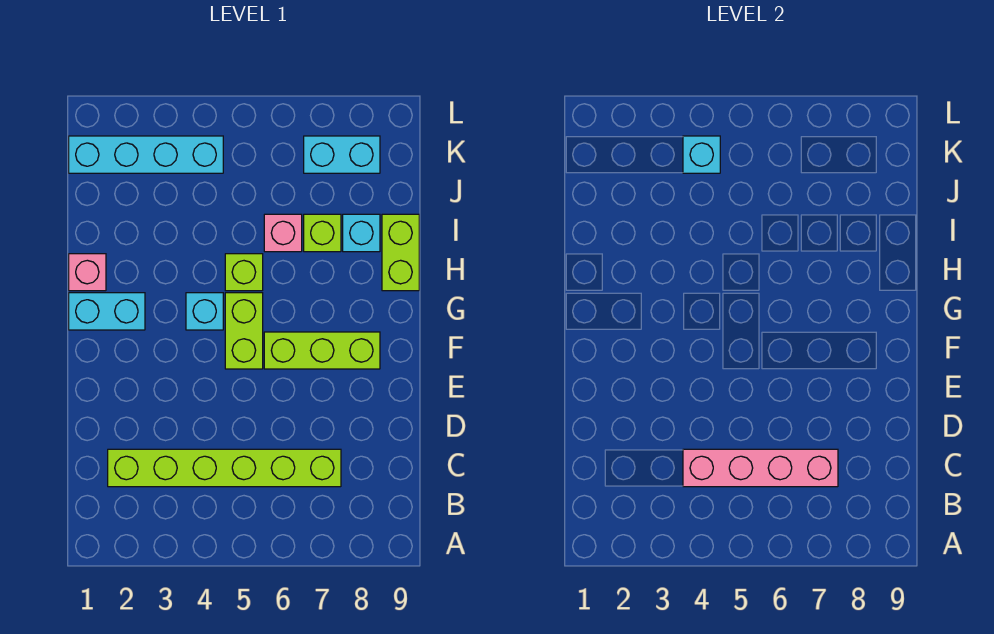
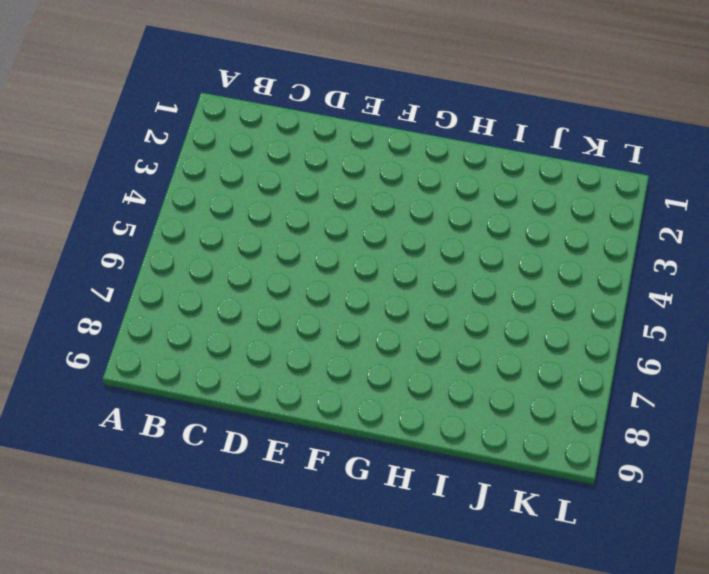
none -> lime 1x6 brick [108,449,341,487]
none -> lime 1x2 brick [225,293,263,369]
none -> lime 1x3 brick [264,332,380,369]

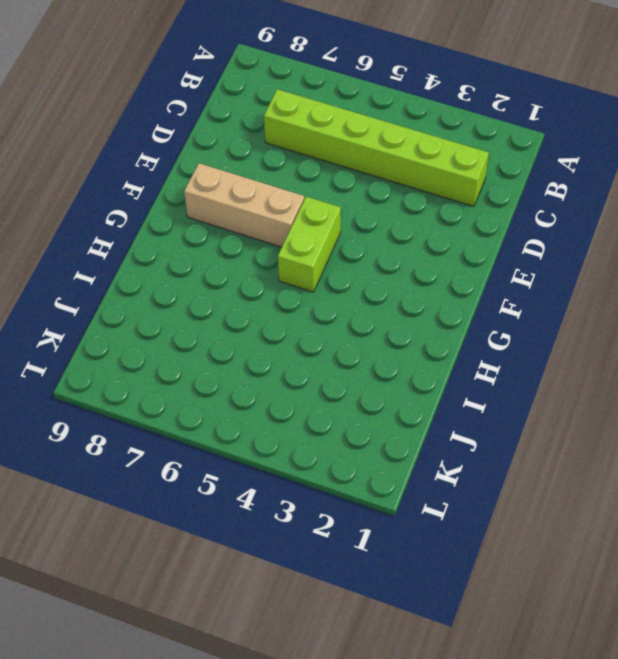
tan 1x3 brick [184,163,304,247] -> lime 1x3 brick [264,332,380,369]
none -> cyan 1x2 brick [69,293,145,330]
none -> cyan 1x1 brick [186,293,223,330]
none -> pink 1x1 brick [69,254,106,291]

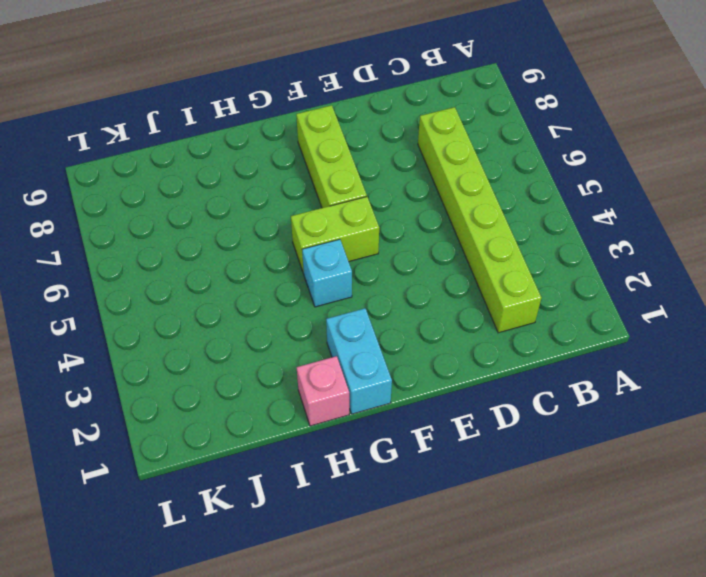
none -> lime 1x1 brick [225,254,263,291]
none -> lime 1x2 brick [382,214,419,291]
none -> pink 1x1 brick [264,214,302,252]

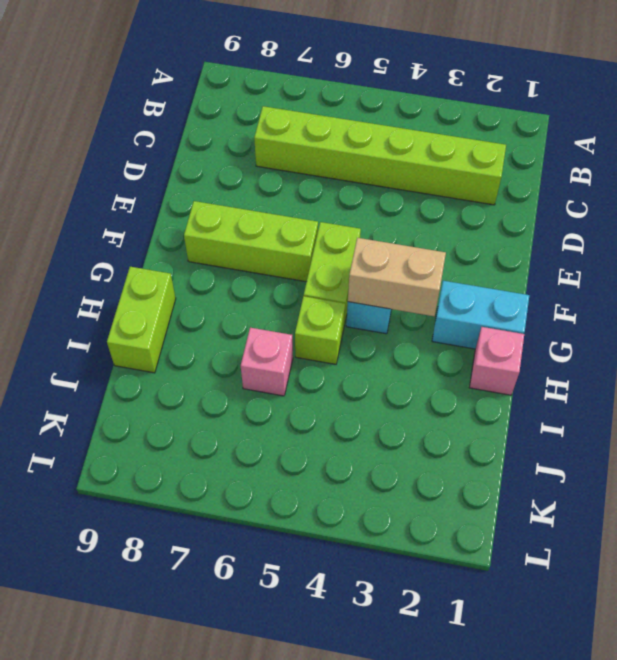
tan 1x2 brick [348,238,446,316] -> none
none -> lime 1x1 brick [304,214,341,252]
none -> cyan 1x1 brick [343,214,380,252]
none -> cyan 1x4 brick [69,136,223,173]

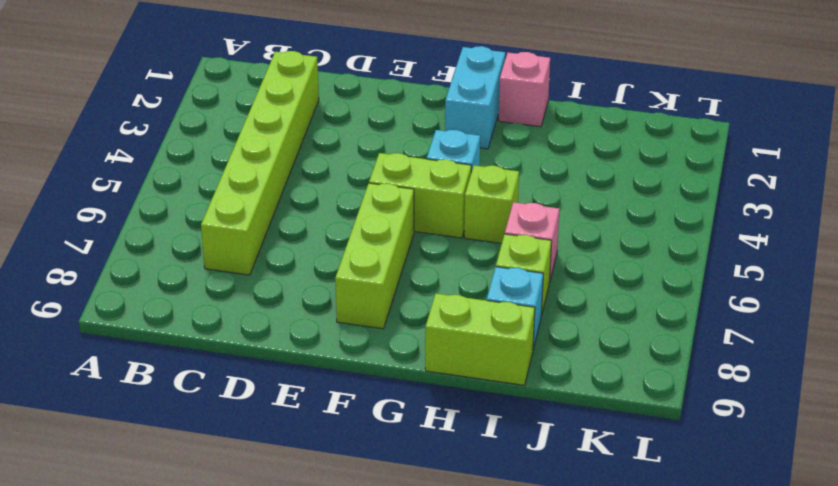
none -> cyan 1x4 brick [69,136,223,173]
none -> cyan 1x2 brick [304,136,380,173]
none -> pink 1x4 brick [683,449,838,487]

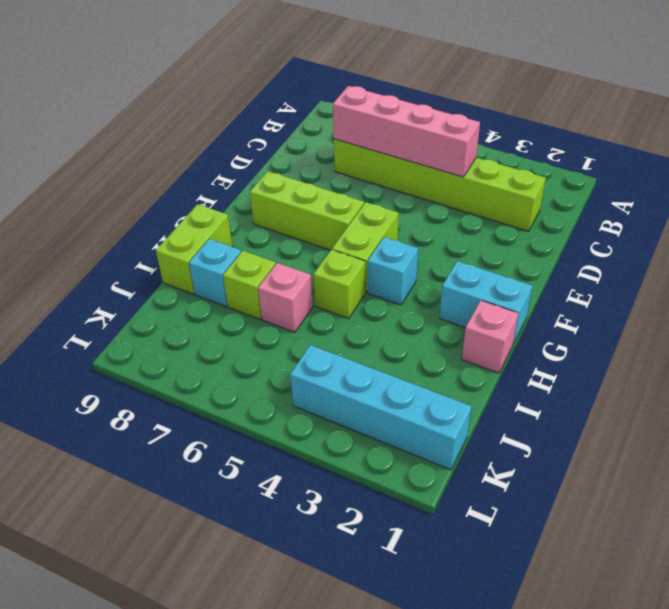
none -> cyan 1x2 brick [304,136,380,173]
none -> cyan 1x1 brick [683,136,720,173]

